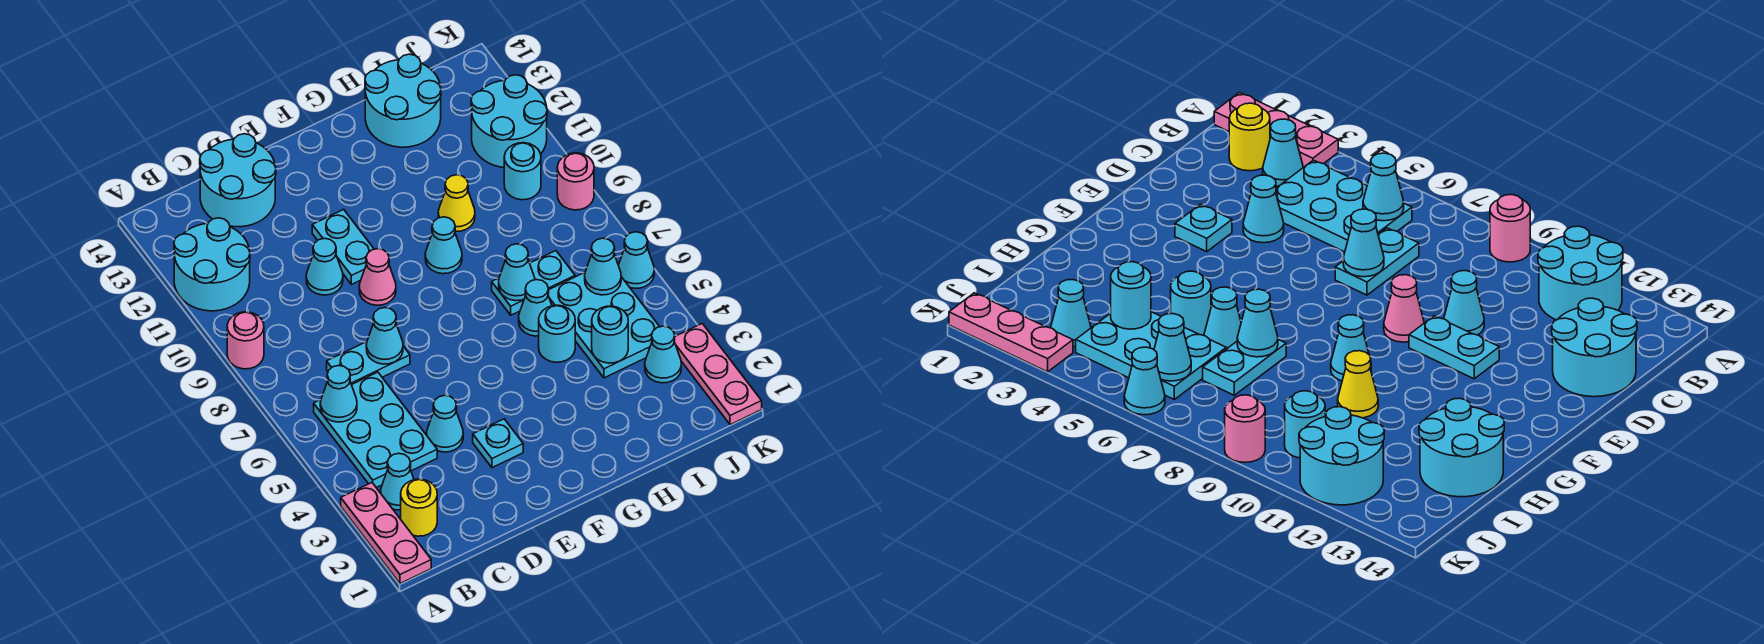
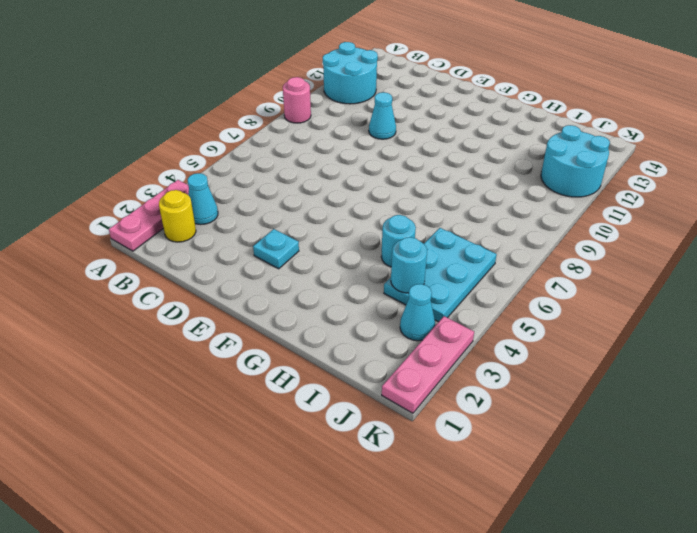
none -> cyan 2x3 plate [314,372,437,488]
none -> cyan 1x2 plate [327,342,410,385]
none -> cyan 2x2 round brick [200,134,276,227]
none -> cyan 1x1 cone [427,395,463,452]

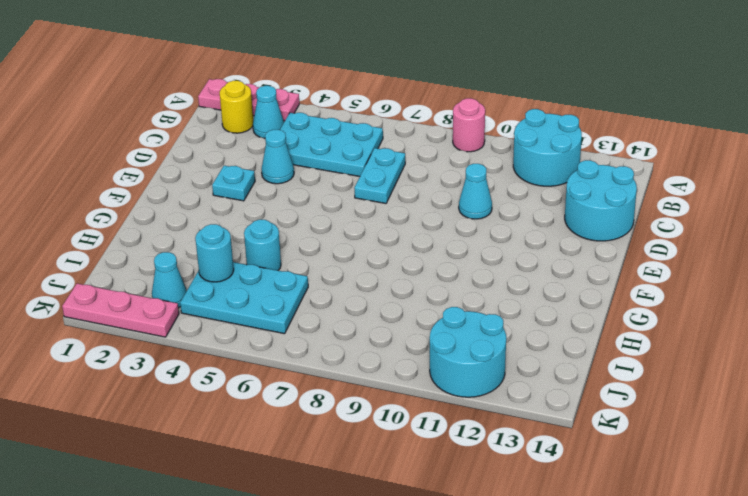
none -> pink 1x1 cone [359,249,396,305]
none -> cyan 1x2 plate [312,209,374,285]
none -> cyan 1x1 cone [425,217,462,274]
none -> cyan 1x1 cone [519,280,552,336]

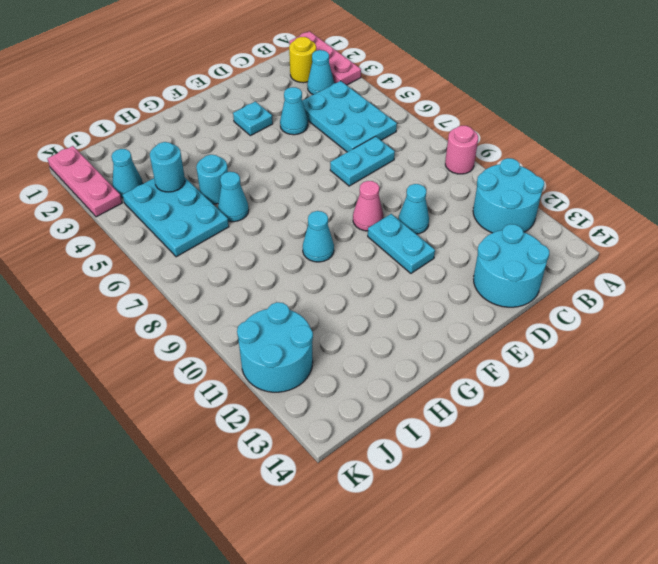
none -> cyan 1x2 plate [492,251,575,315]
none -> yellow 1x1 cone [438,175,475,231]
none -> cyan 2x2 round brick [365,54,441,147]
none -> cyan 1x1 round brick [504,143,541,200]

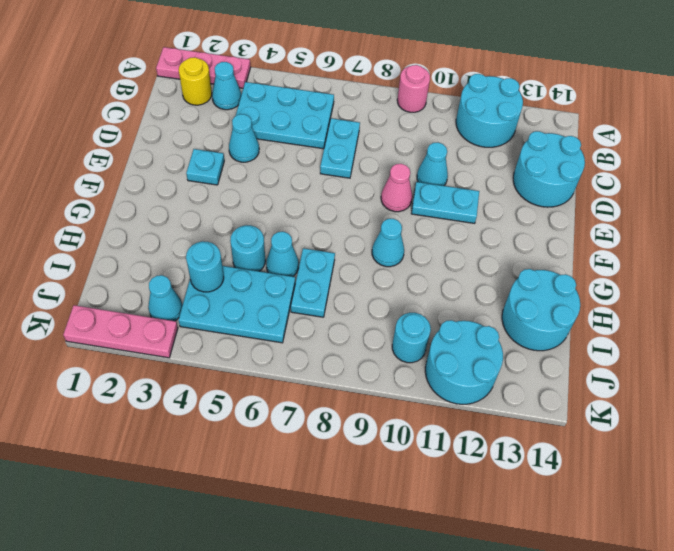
none -> yellow 1x1 cone [438,175,475,231]
none -> cyan 1x1 cone [618,232,654,288]
none -> pink 1x1 round brick [557,153,594,210]
none -> cyan 1x1 cone [320,366,357,422]

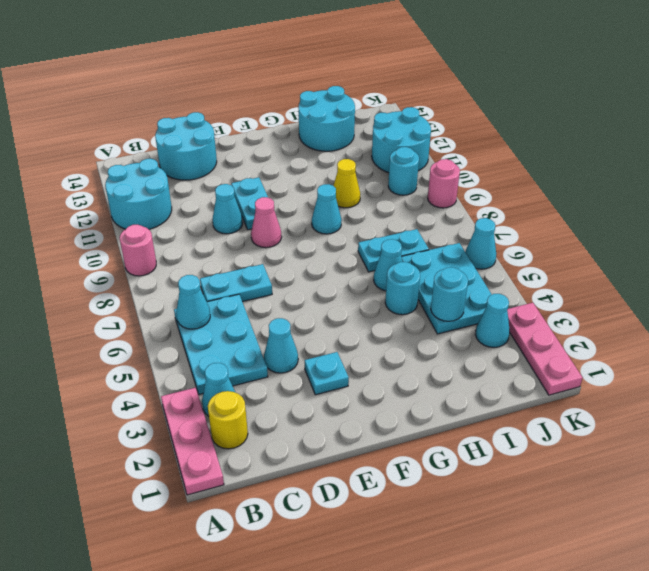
none -> cyan 1x1 cone [366,308,403,364]
none -> cyan 1x1 cone [499,244,535,301]
none -> cyan 1x1 cone [585,238,621,295]

